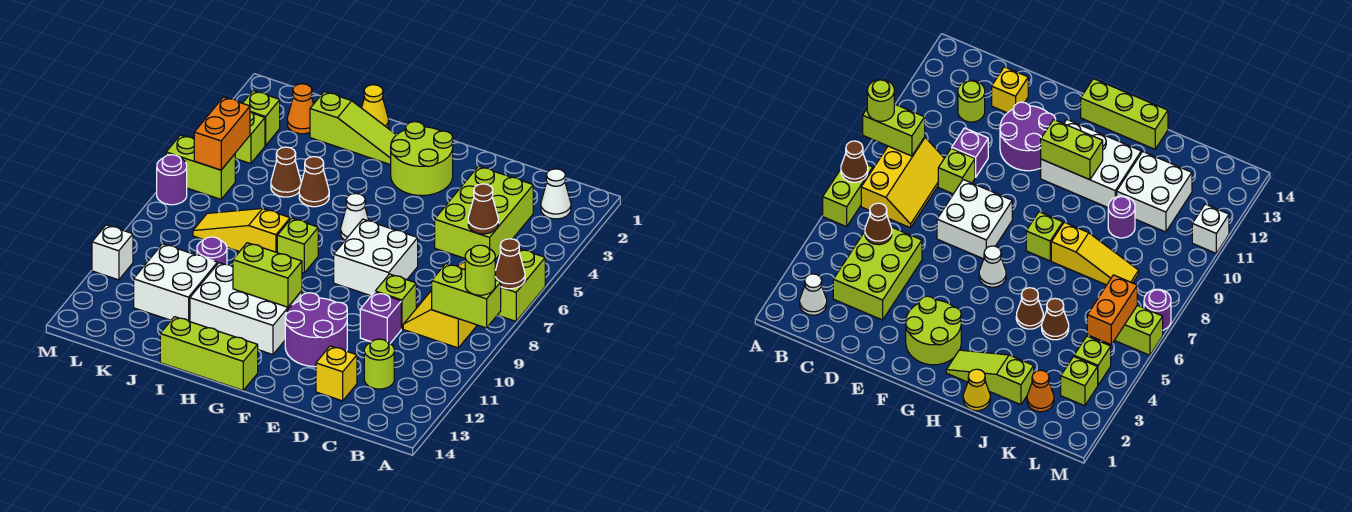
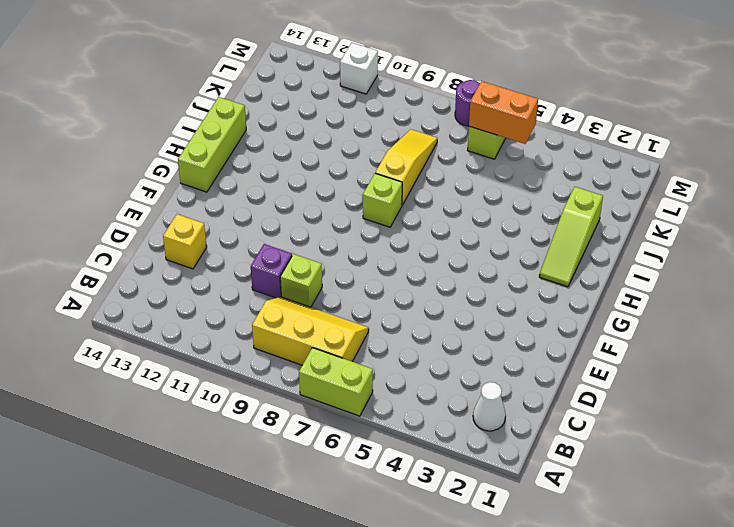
none -> lime 2x3 brick [435,166,533,260]
none -> lime 1x1 round brick [364,339,394,389]
none -> white 2x2 brick [334,219,418,296]
none -> purple 2x2 round brick [285,293,347,367]

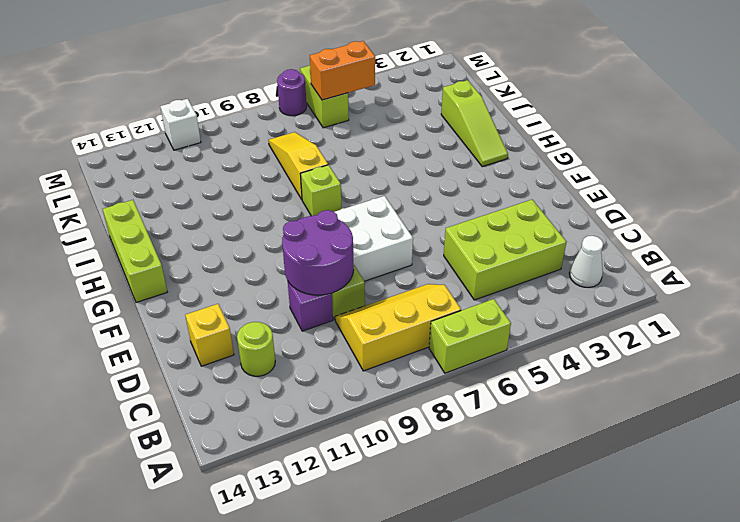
purple 2x2 round brick [282,210,354,295] -> purple 2x2 round brick moved to [285,293,347,367]
none -> lime 2x2 round brick [391,122,453,196]
none -> white 1x1 cone [341,193,369,240]
none -> white 2x3 brick [190,263,302,355]
none -> yellow 1x1 cone [362,85,389,128]

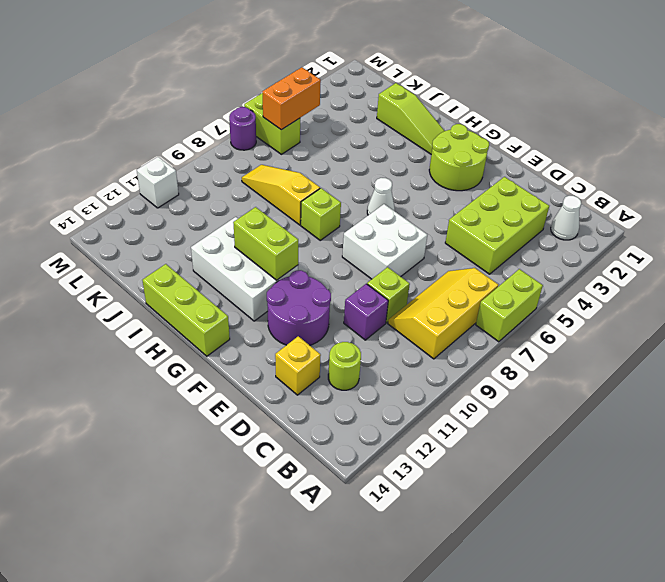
none -> yellow 1x1 cone [362,85,389,128]
none -> brown 1x1 cone [299,157,329,207]
none -> brown 1x1 cone [271,147,301,197]
none -> purple 1x1 round brick [197,237,227,265]

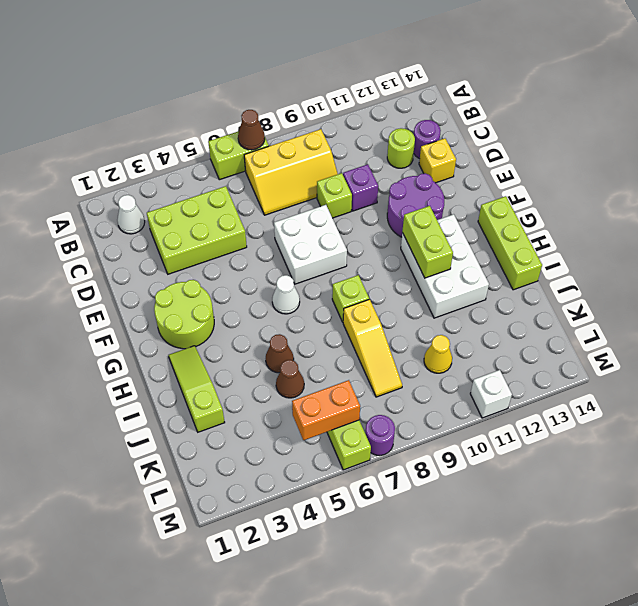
purple 1x1 round brick [414,120,441,159] -> purple 1x1 round brick moved to [197,237,227,265]
yellow 1x1 cone [424,335,452,373] -> yellow 1x1 cone moved to [362,85,389,128]
none -> white 2x2 brick [134,244,217,322]
none -> orange 1x1 cone [287,84,313,134]
none -> lime 1x1 brick [243,91,280,146]
none -> lime 1x1 brick [235,112,265,164]

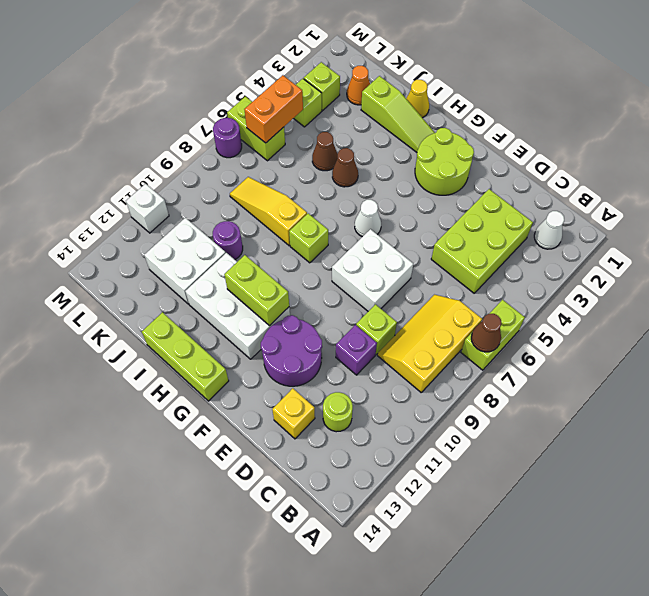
none -> lime 1x2 brick [432,264,501,328]
none -> brown 1x1 cone [468,184,498,234]
none -> lime 1x1 round brick [465,245,495,295]

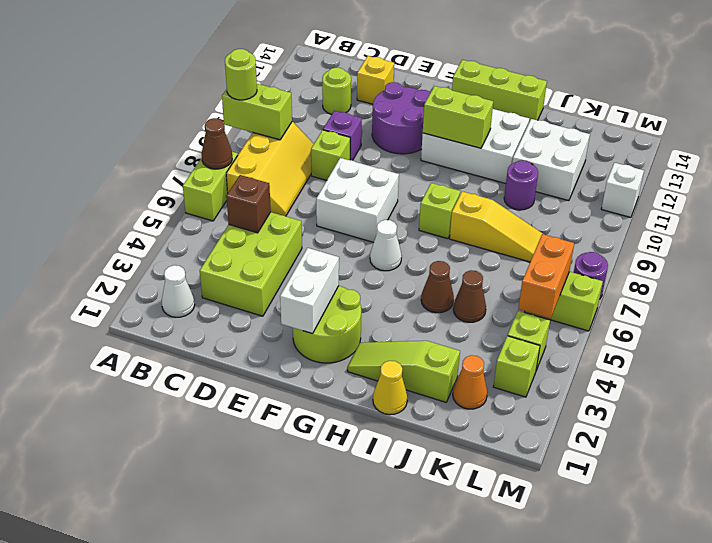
brown 1x1 brick [226,175,271,233] -> brown 1x1 cone [468,184,498,234]
white 1x2 brick [280,248,339,334] -> none

